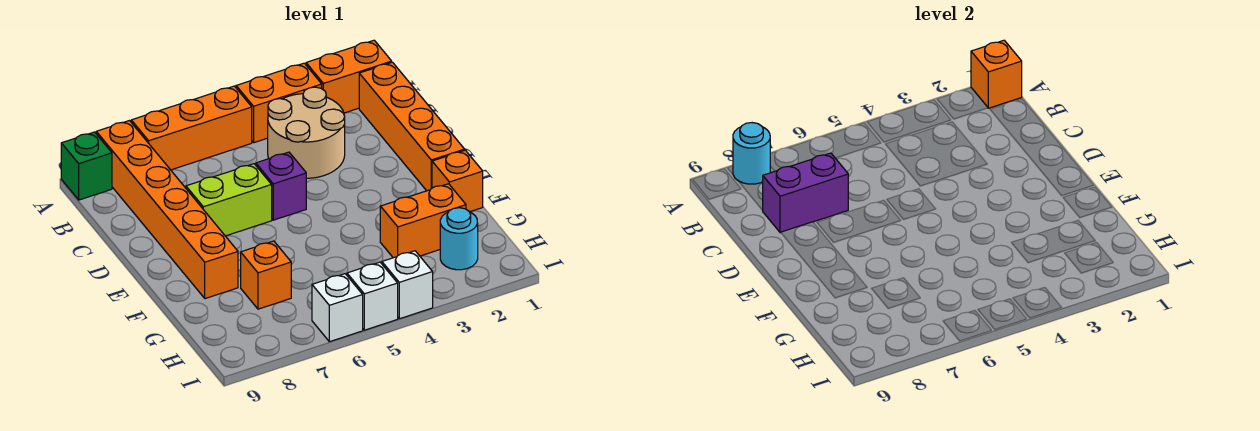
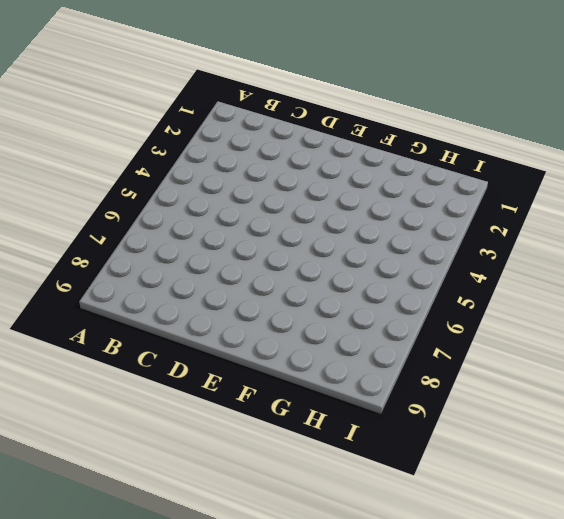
none -> orange 1x2 brick [306,40,392,113]
none -> orange 1x2 brick [236,63,322,143]
none -> orange 1x3 brick [131,86,252,170]

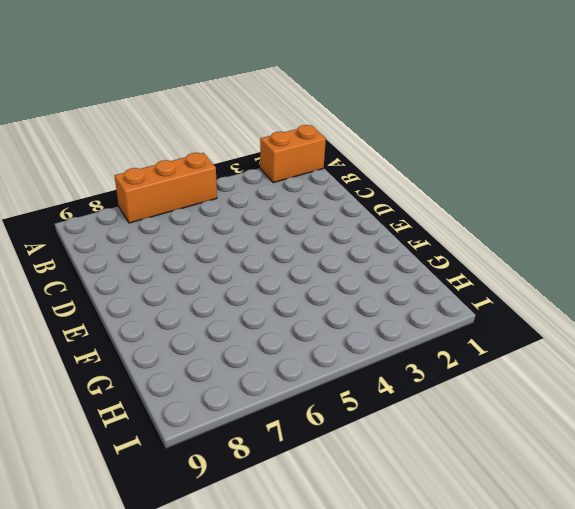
none -> orange 1x2 brick [236,63,322,143]
none -> orange 1x6 brick [96,121,238,299]
none -> green 1x1 brick [61,132,112,200]

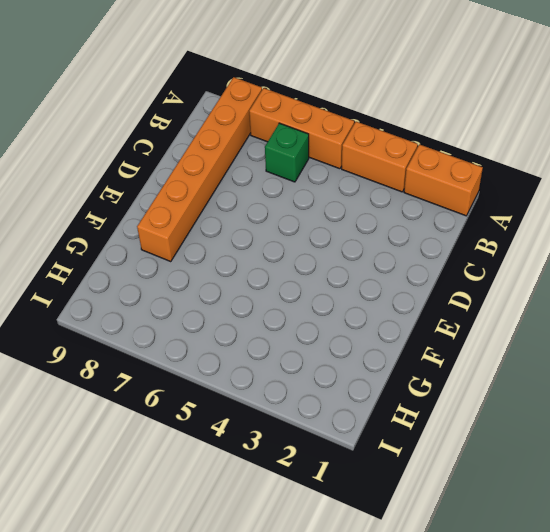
green 1x1 brick [265,123,309,182] -> green 1x1 brick moved to [61,132,112,200]
none -> orange 1x4 brick [359,62,465,191]
none -> tan 2x2 round brick [268,87,345,178]
none -> purple 1x1 brick [256,152,306,220]

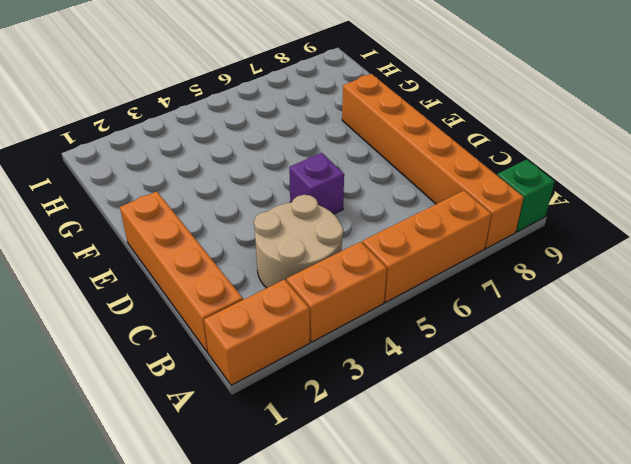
none -> lime 1x2 brick [186,164,272,236]
none -> orange 1x1 brick [432,150,483,212]
none -> orange 1x2 brick [380,184,466,258]

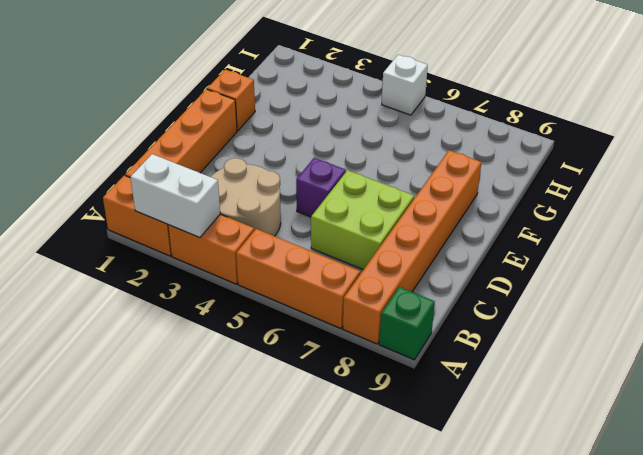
white 1x2 brick [130,154,220,238] -> none
lime 2x2 brick [311,170,414,270] -> lime 1x2 brick [186,164,272,236]
none -> orange 1x2 brick [380,184,466,258]
none -> orange 1x1 brick [241,241,291,309]
none -> cyan 1x1 round brick [440,208,478,270]

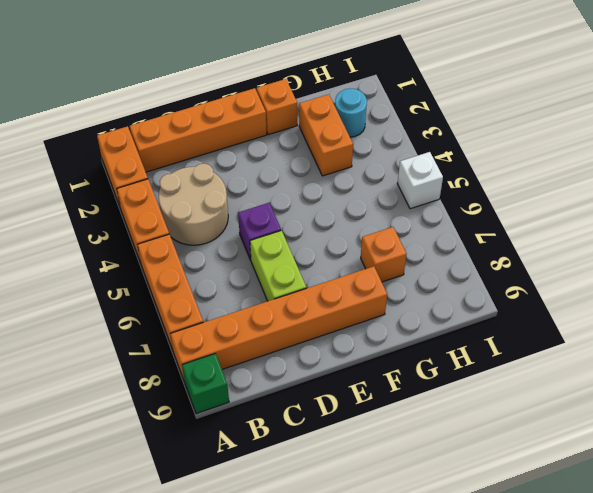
none -> white 1x1 brick [382,251,433,319]
none -> white 1x1 brick [312,274,363,342]
none -> orange 1x1 brick [971,40,1022,108]

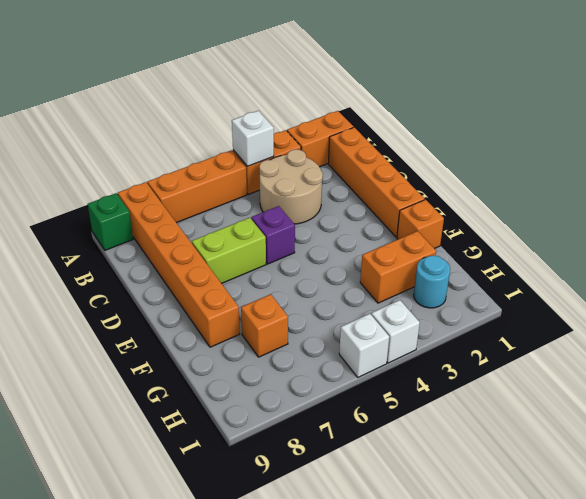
white 1x1 brick [232,111,274,166] -> white 1x1 brick moved to [312,274,363,342]
none -> orange 1x1 brick [971,40,1022,108]
none -> cyan 1x1 round brick [733,123,770,184]
none -> purple 1x2 brick [762,153,848,233]

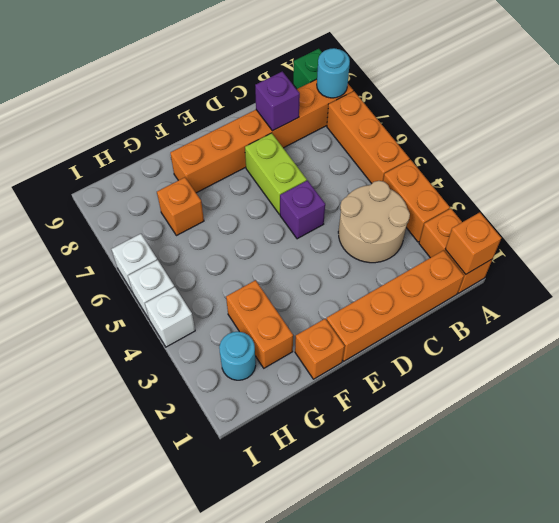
purple 1x1 brick [255,71,300,131] -> purple 1x2 brick [762,153,848,233]

